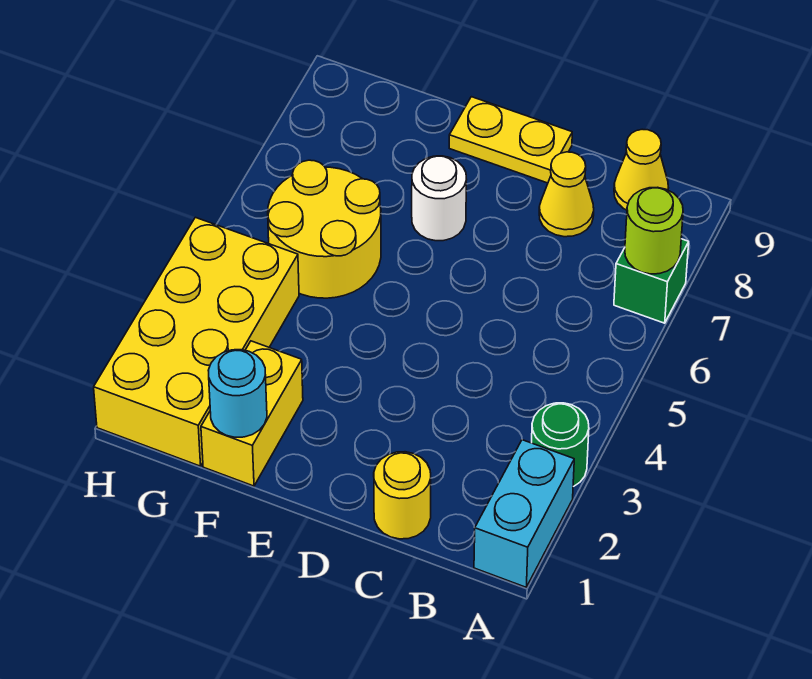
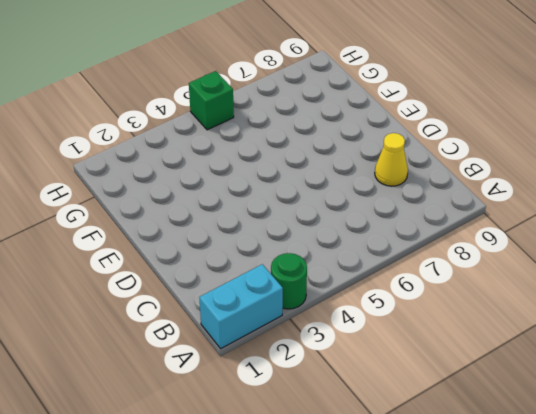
green 1x1 brick [189,71,234,130] -> green 1x1 brick moved to [614,239,689,323]
none -> yellow 1x1 cone [614,129,668,210]
none -> yellow 1x1 round brick [374,452,431,539]
none -> yellow 1x2 plate [449,97,572,183]

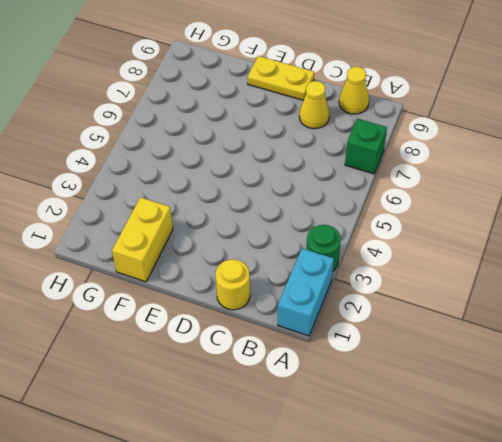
none -> white 1x1 round brick [412,156,467,241]
none -> yellow 2x2 round brick [268,160,381,298]
none -> yellow 2x4 brick [94,217,299,466]

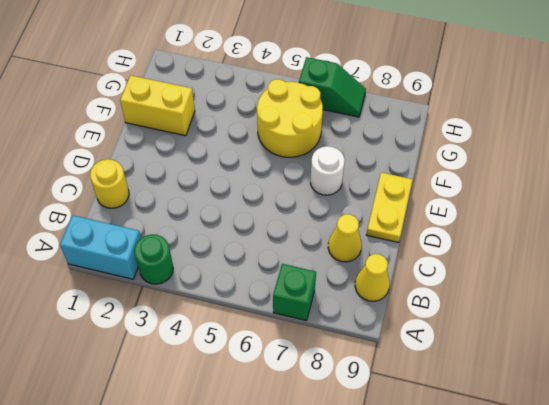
green 1x2 slope [299,57,366,117] -> none
none -> yellow 2x4 brick [94,217,299,466]
none -> lime 1x1 round brick [625,187,683,274]
none -> cyan 1x1 round brick [208,350,267,437]

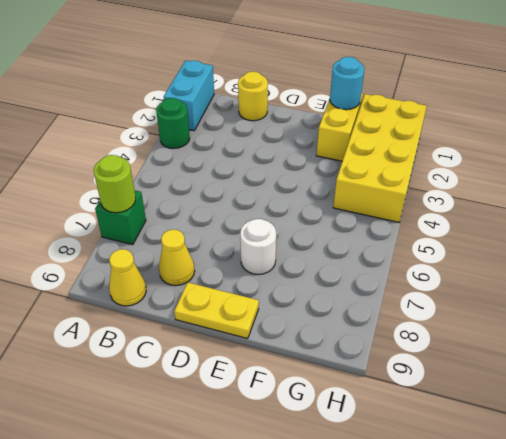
none -> yellow 2x2 round brick [268,160,381,298]

